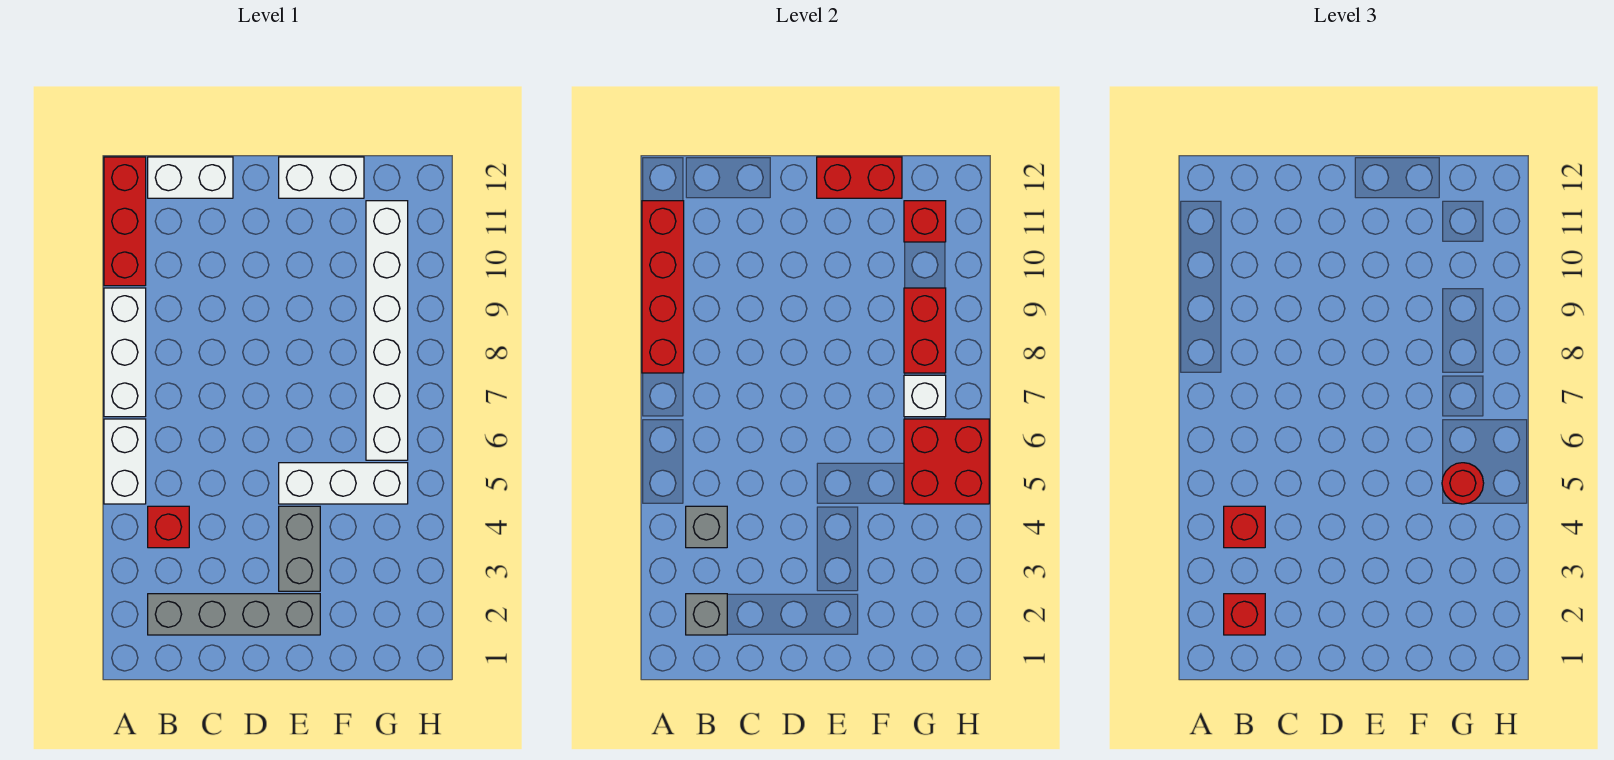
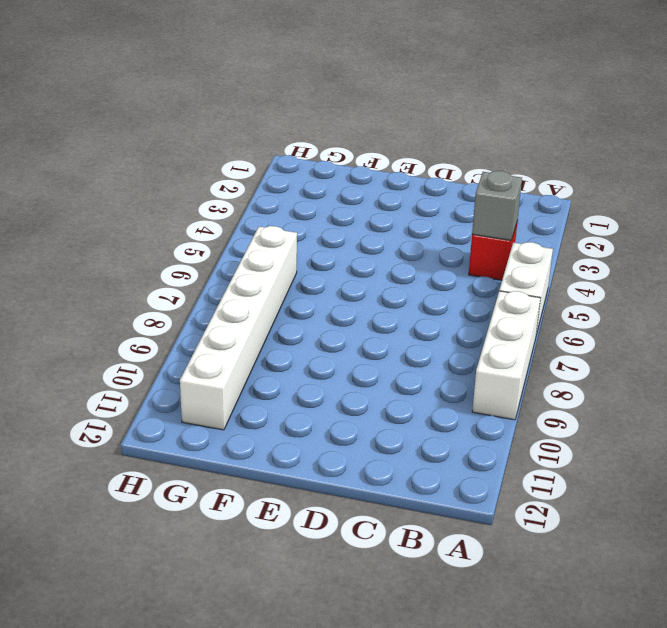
none -> red 1x3 brick [104,157,146,286]
none -> grey 1x4 brick [148,594,320,635]
none -> white 1x2 brick [148,157,233,198]

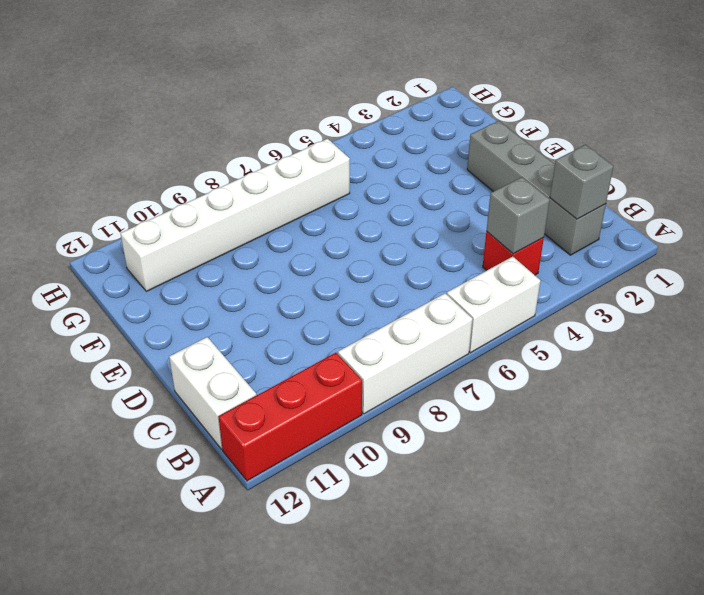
none -> grey 1x2 brick [279,506,320,591]
none -> white 1x3 brick [279,463,408,504]
none -> white 1x2 brick [279,157,364,198]

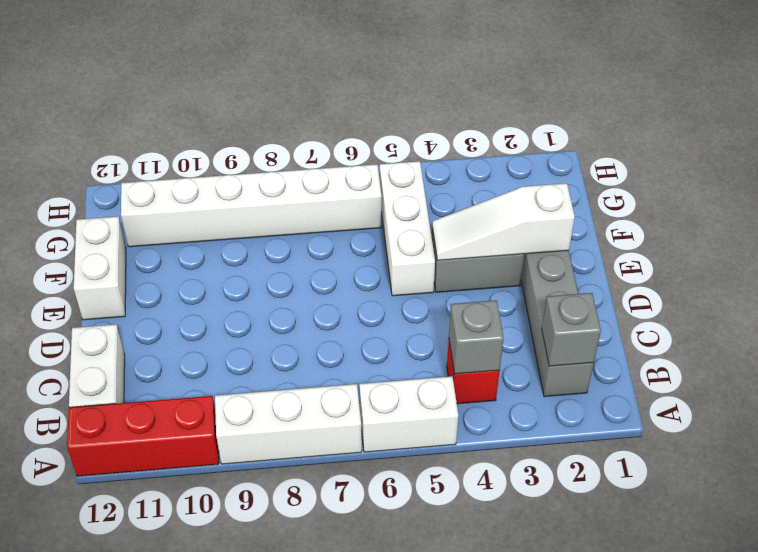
white 1x3 slope [432,183,575,260] -> none
none -> red 1x4 brick [642,201,684,373]
none -> red 1x2 brick [817,157,902,198]
none -> red 2x2 brick [904,419,989,504]

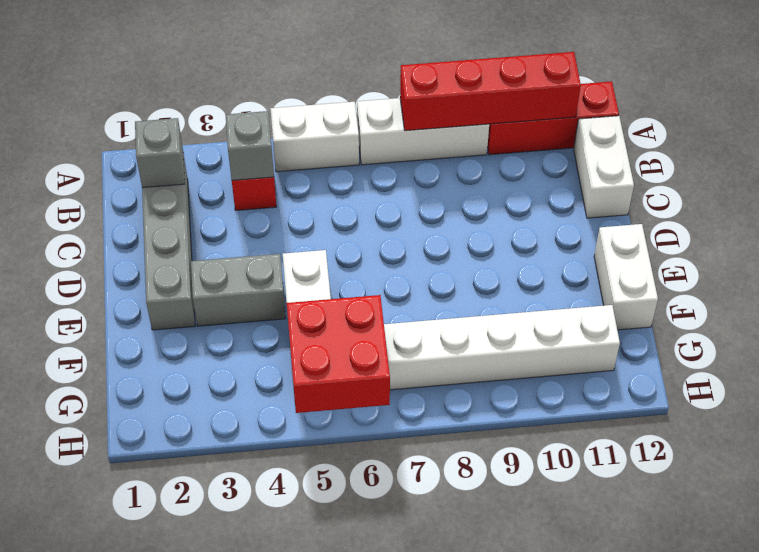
none -> red 1x2 brick [817,157,902,198]
none -> white 1x1 brick [904,375,946,417]
none -> red 1x2 brick [904,288,946,373]

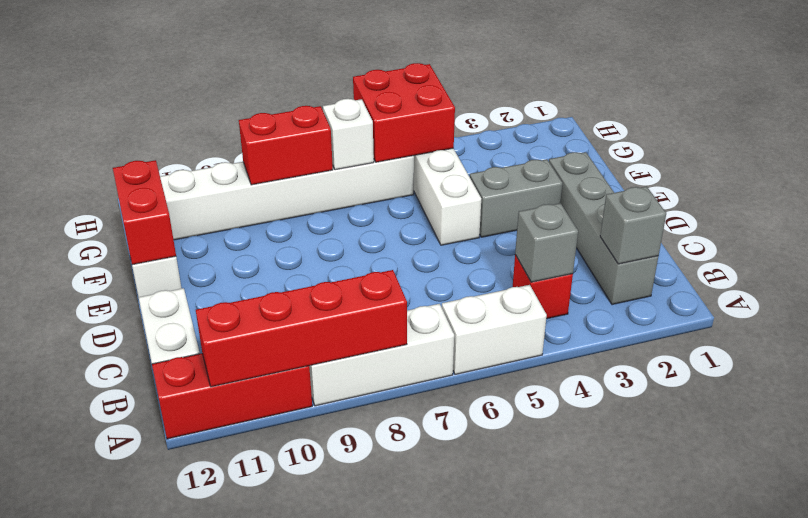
none -> red 1x1 brick [904,201,946,242]
none -> red 1x1 brick [1224,594,1265,635]
none -> red 1x1 brick [1224,506,1265,548]

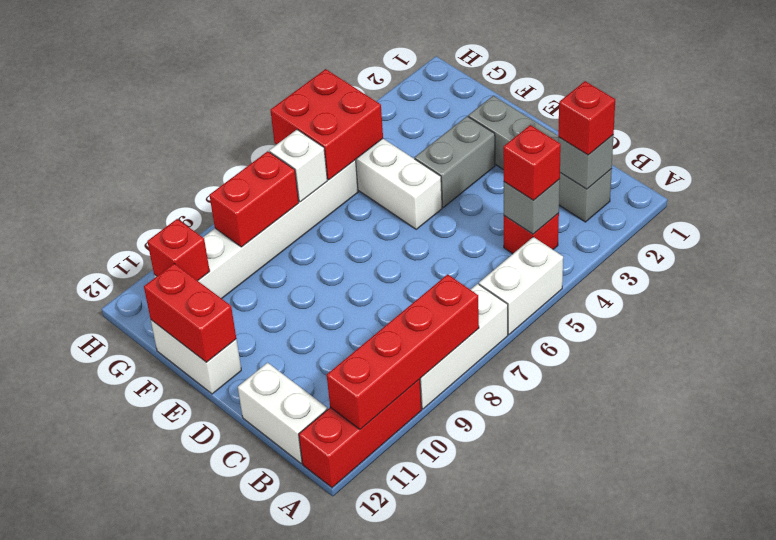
none -> red 1x1 round brick [1442,463,1484,504]

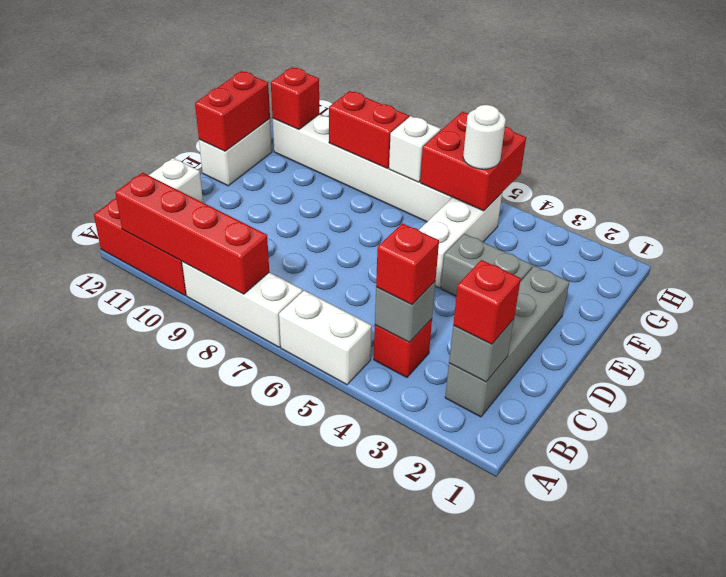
white 1x1 round brick [463,105,506,169] -> red 1x1 round brick [1442,463,1484,504]

